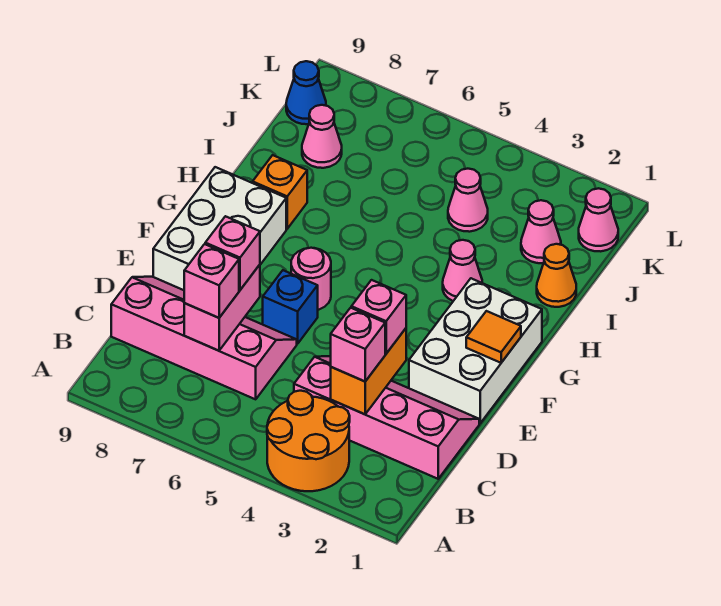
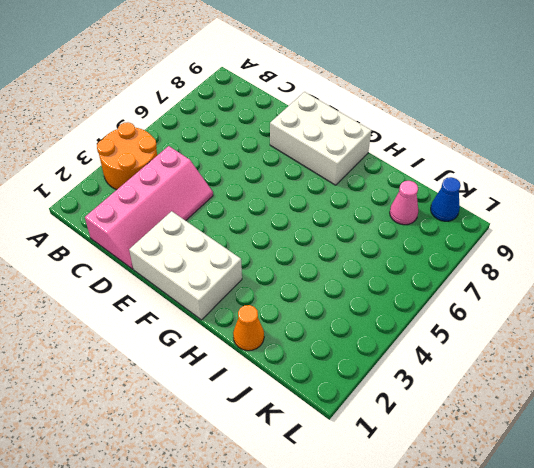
none -> pink 2x4 slope [111,277,297,399]
none -> blue 1x1 brick [263,270,318,344]
none -> pink 1x1 round brick [291,248,331,310]

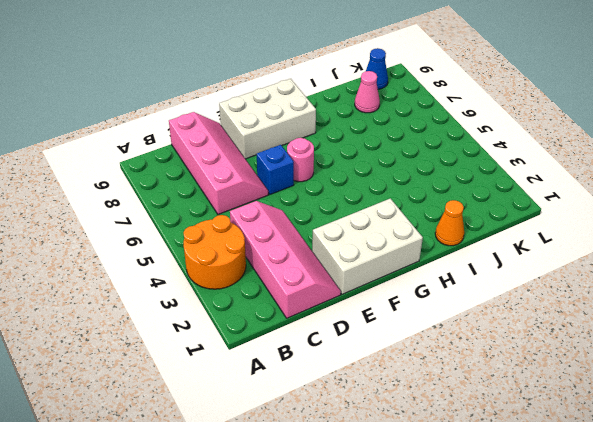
none -> pink 1x1 cone [443,240,482,301]
none -> orange 1x1 brick [253,155,307,229]
none -> pink 1x1 cone [521,200,561,263]

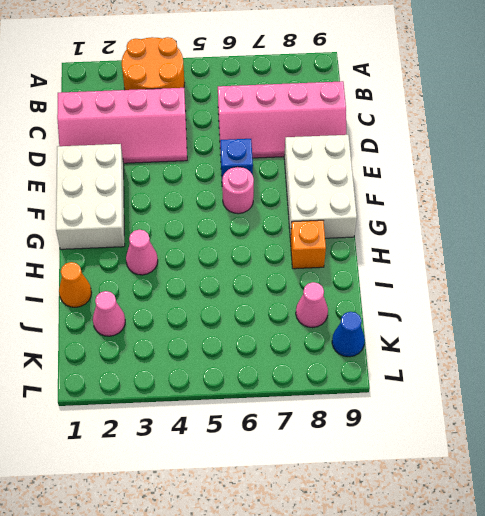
none -> pink 1x1 cone [448,169,488,232]
none -> pink 1x1 cone [579,188,618,251]
none -> orange 1x2 brick [331,328,406,414]

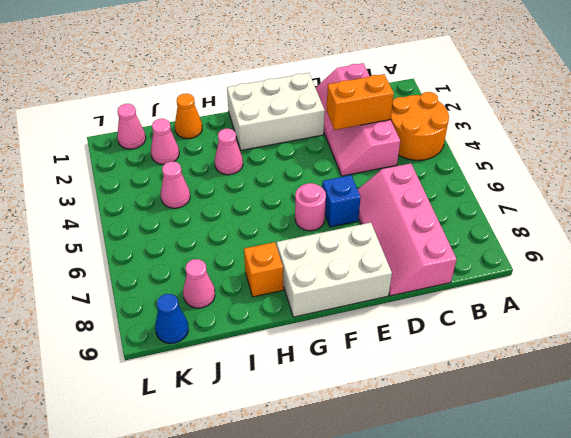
none -> pink 1x2 brick [184,265,260,351]
none -> orange 1x1 tile [466,311,521,363]
none -> pink 1x1 brick [331,308,385,381]

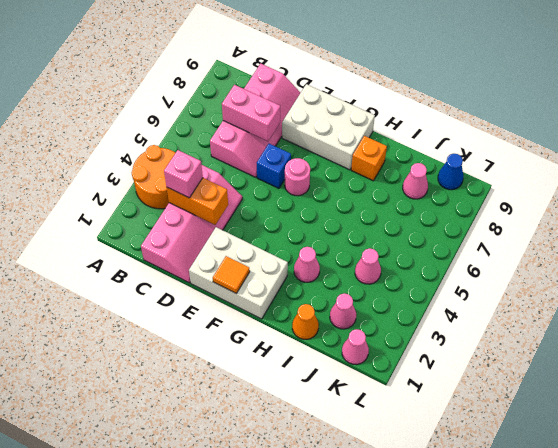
none -> pink 1x1 brick [184,244,239,318]
none -> pink 1x1 brick [351,280,406,354]
none -> pink 1x1 brick [205,216,260,290]

